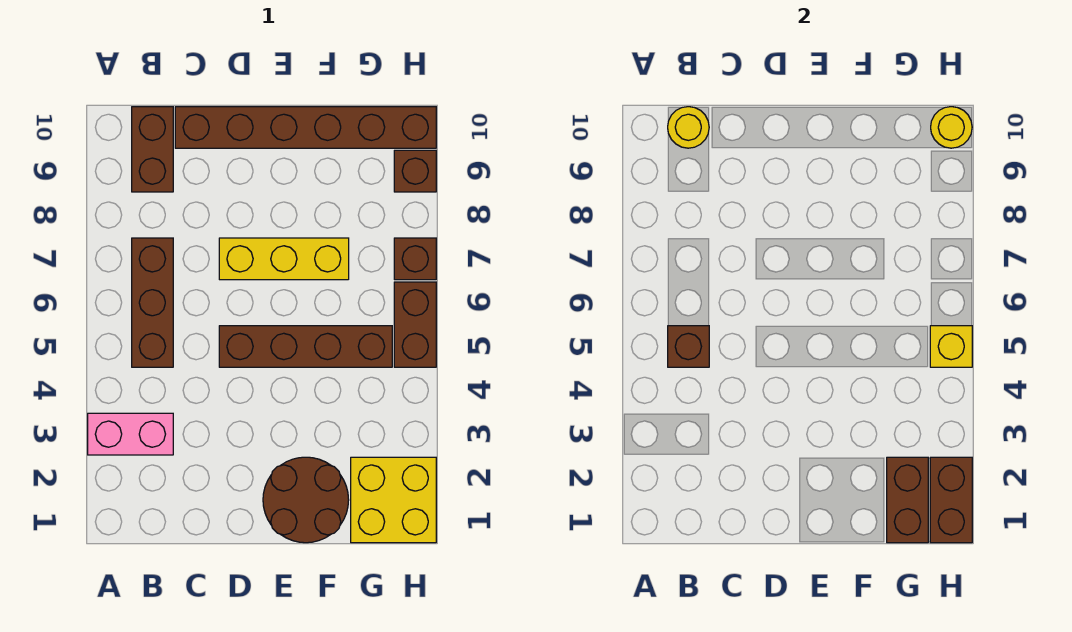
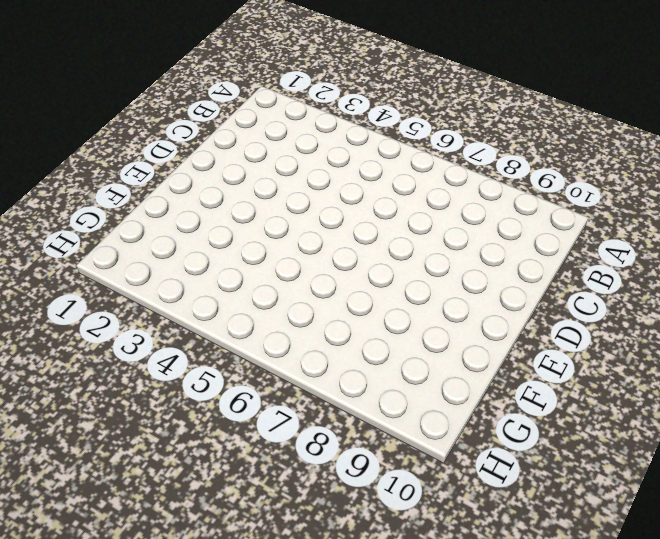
none -> pink 1x2 brick [88,413,173,455]
none -> brown 1x3 brick [132,238,173,367]
none -> brown 1x2 brick [132,107,173,192]

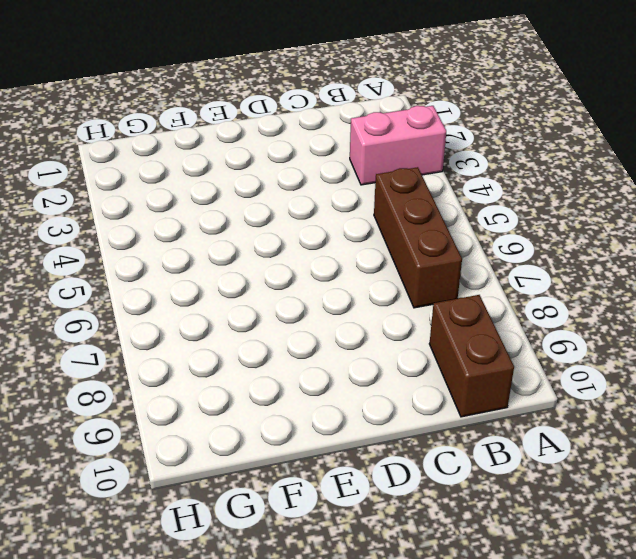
none -> brown 1x6 brick [175,107,436,148]
none -> brown 1x4 brick [219,326,392,367]
none -> yellow 1x3 brick [219,238,349,280]

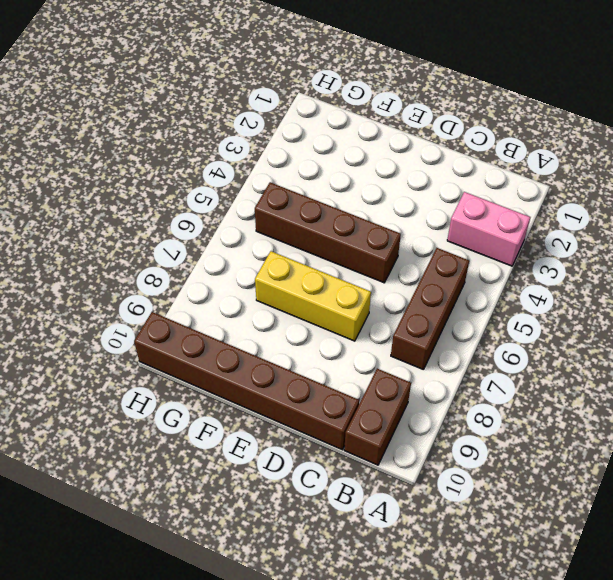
none -> brown 2x2 round brick [263,457,349,543]
none -> yellow 2x2 brick [351,457,436,543]
none -> brown 1x2 brick [394,282,436,367]

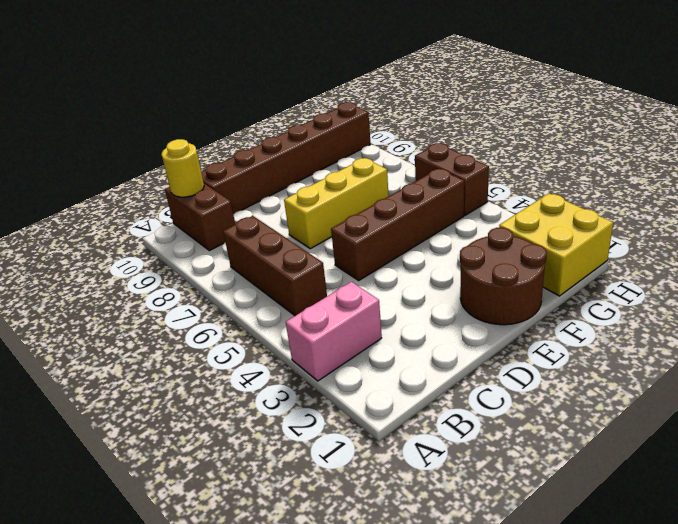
none -> brown 1x1 brick [394,238,436,280]
none -> brown 1x1 brick [394,150,436,192]
none -> brown 1x1 brick [668,326,709,367]

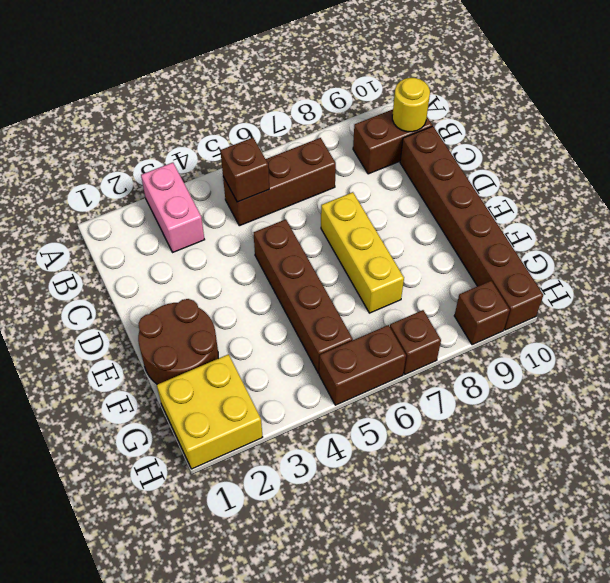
none -> brown 1x2 brick [887,457,928,543]
none -> brown 1x2 brick [930,457,972,543]
none -> yellow 1x1 brick [930,326,972,367]

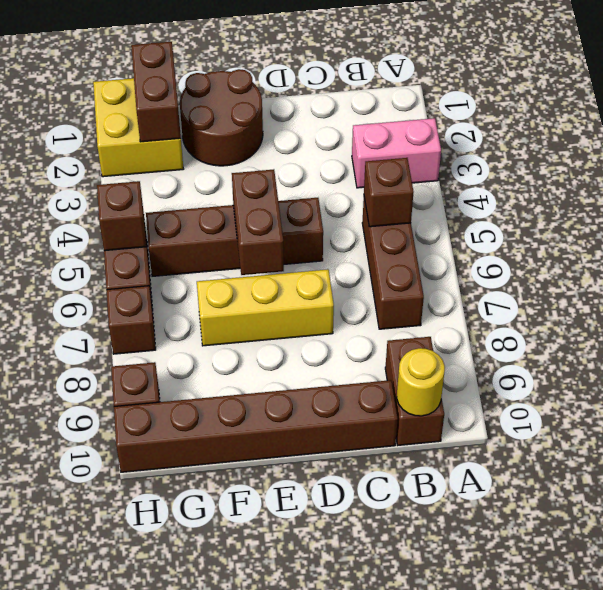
brown 1x2 brick [232,169,284,275] -> brown 1x2 brick moved to [930,457,972,543]
brown 1x1 brick [97,181,146,251] -> yellow 1x1 brick [930,326,972,367]
none -> yellow 1x1 round brick [931,107,972,148]

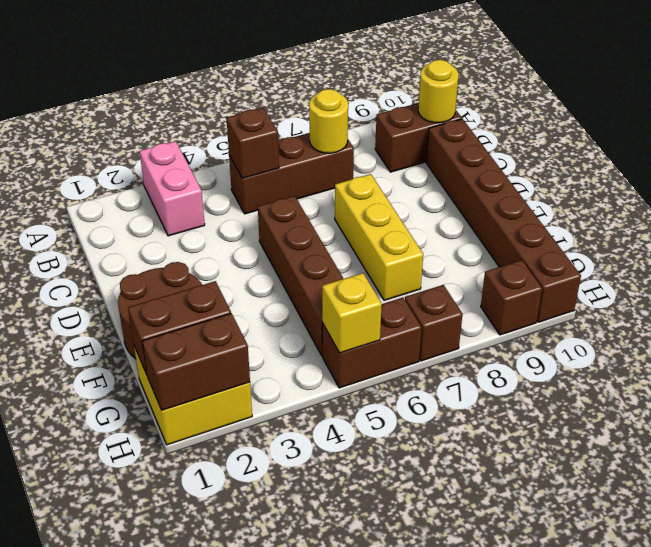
yellow 1x1 round brick [309,89,348,153] -> yellow 1x1 round brick moved to [931,107,972,148]

